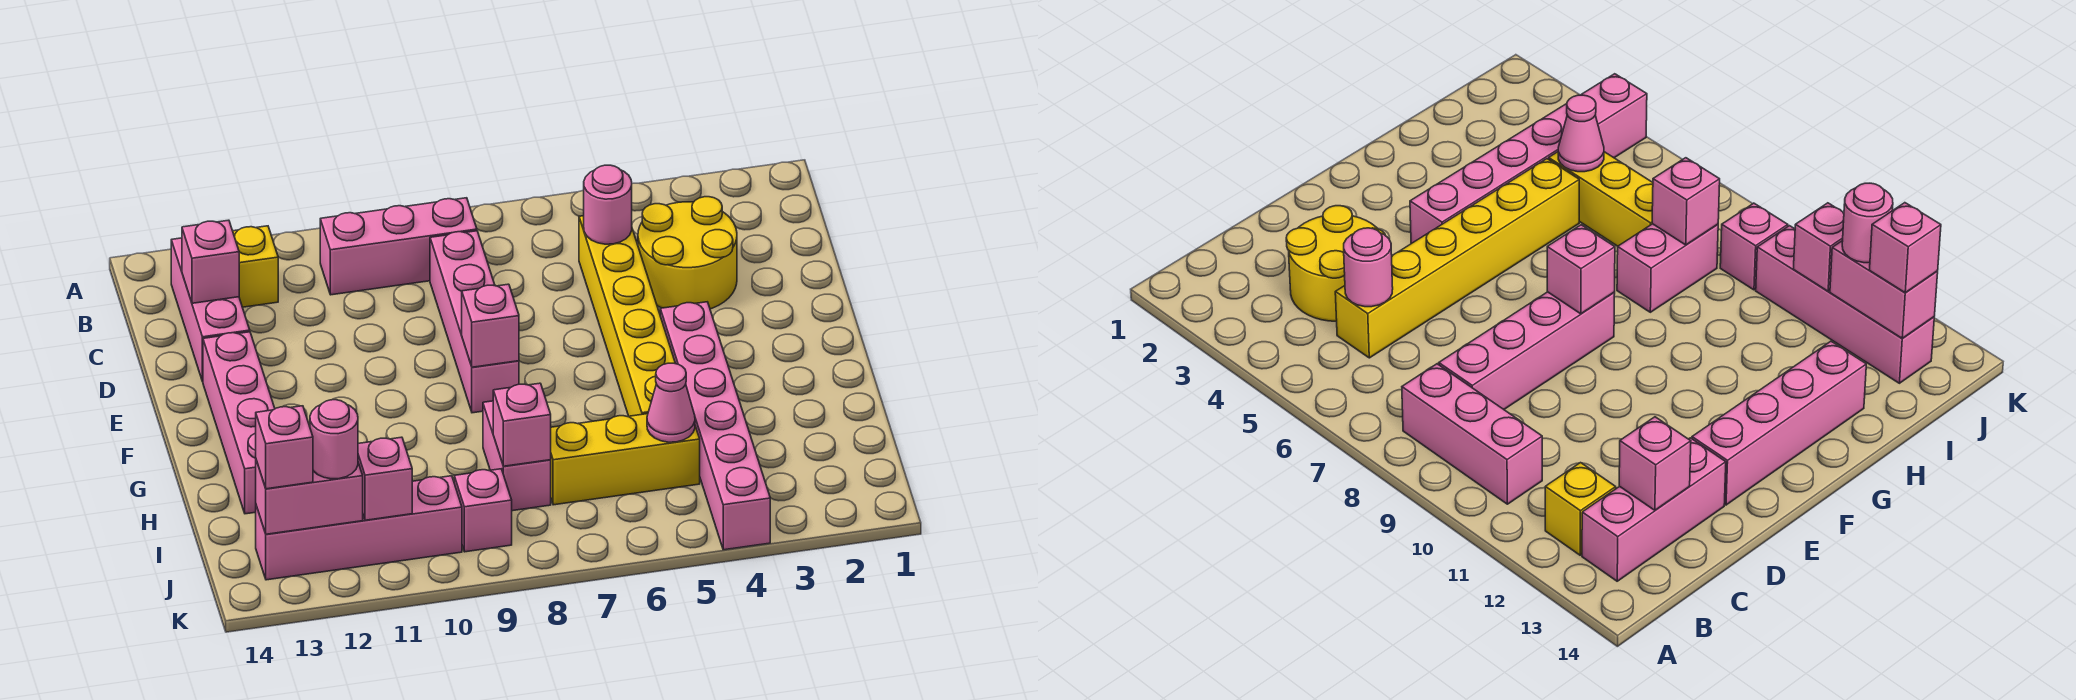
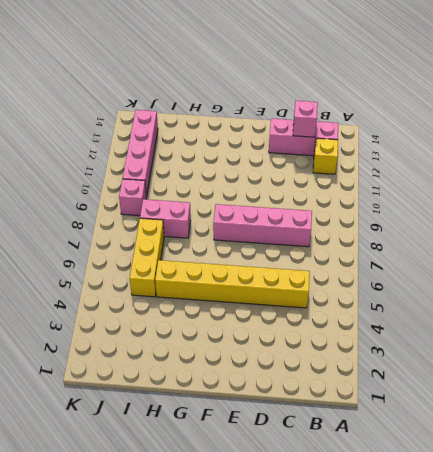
none -> pink 1x3 brick [320,198,477,295]
none -> yellow 2x2 round brick [638,197,737,309]
none -> pink 1x4 brick [203,332,275,514]

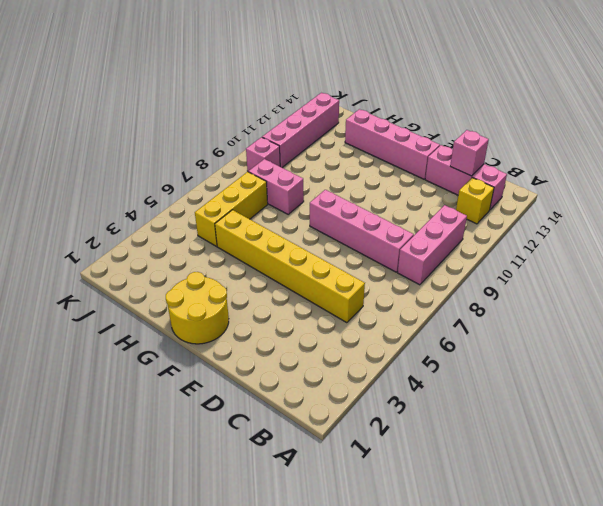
yellow 2x2 round brick [166,272,229,344] -> yellow 2x2 round brick moved to [638,197,737,309]
none -> pink 1x6 brick [660,302,770,550]
none -> pink 1x1 round brick [584,165,632,244]
none -> pink 1x1 brick [462,284,519,367]

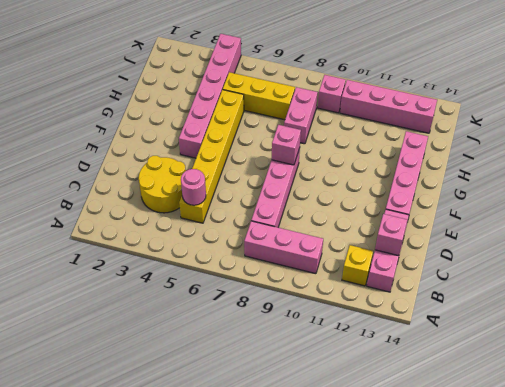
none -> pink 1x1 cone [647,363,695,442]
none -> pink 1x1 brick [493,383,551,466]
none -> pink 1x1 brick [358,437,412,520]

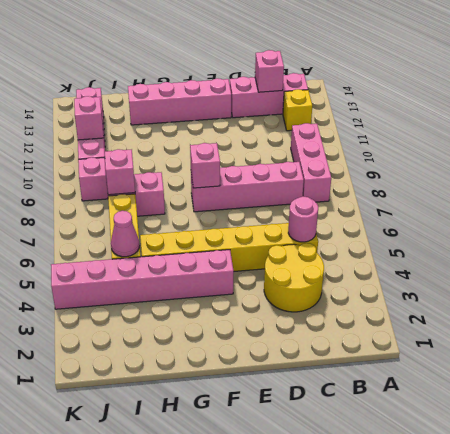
none -> pink 1x2 brick [256,460,363,534]
none -> pink 1x1 round brick [310,400,358,479]
none -> pink 1x1 brick [256,406,313,489]

